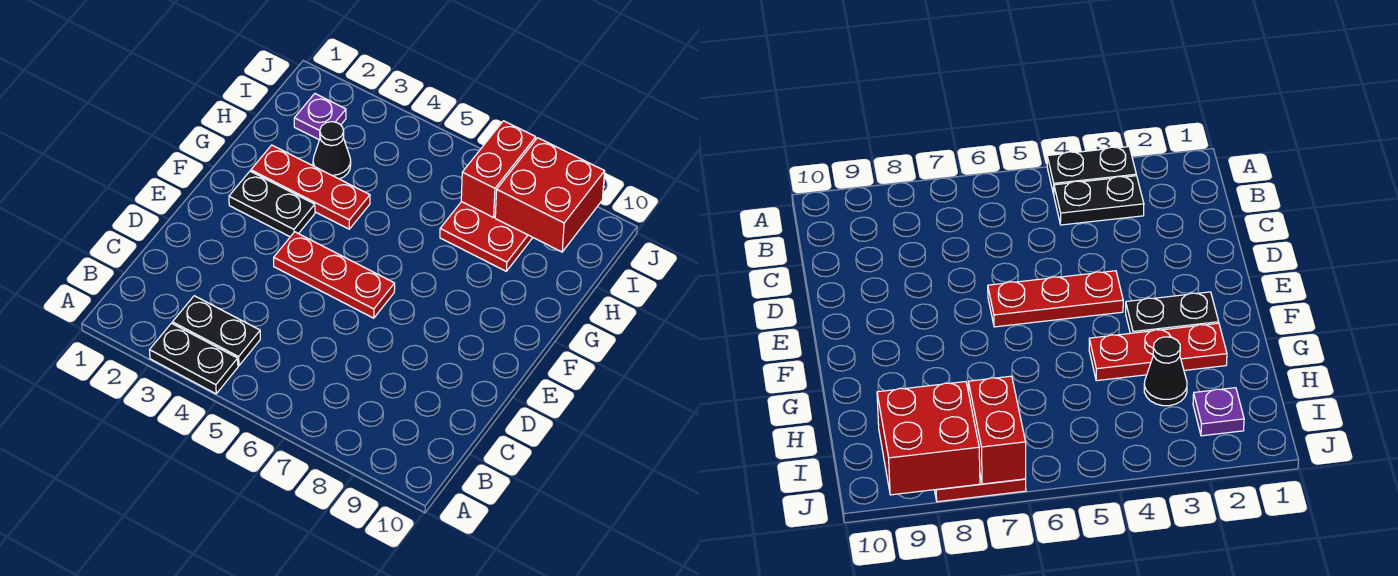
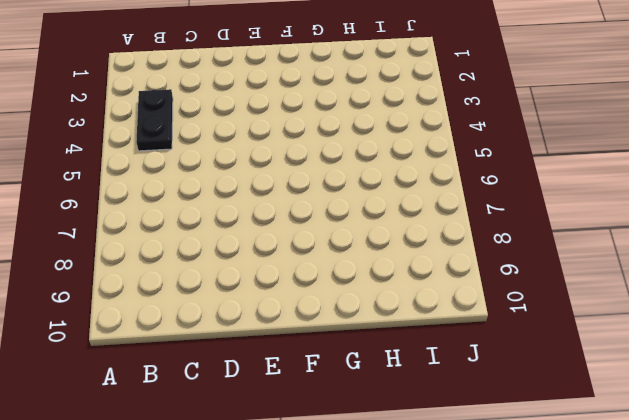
none -> black 1x2 plate [150,323,238,394]
none -> red 1x3 plate [274,232,395,318]

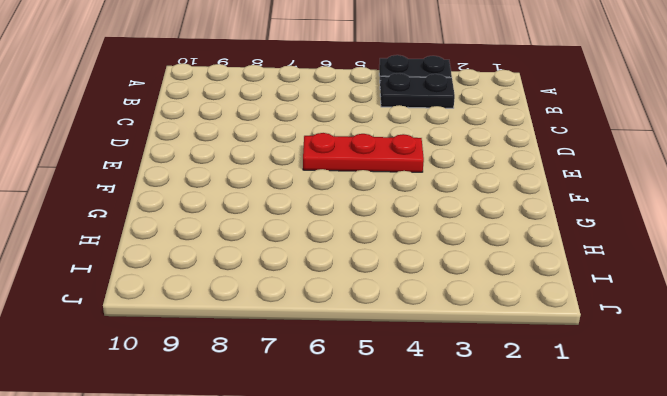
none -> black 1x2 plate [229,171,315,237]
none -> red 1x3 plate [251,145,370,229]

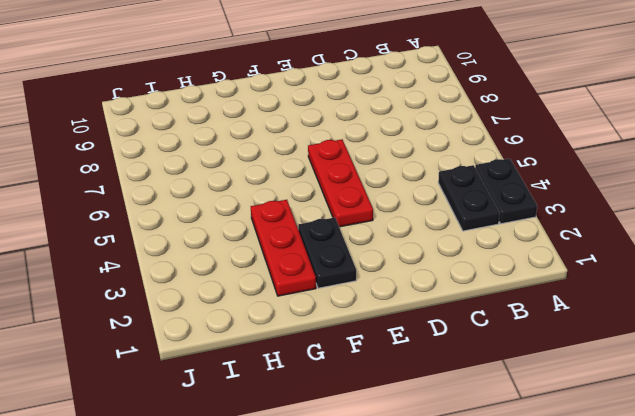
none -> black 1x1 cone [313,122,351,179]
none -> red 2x3 plate [440,202,533,271]

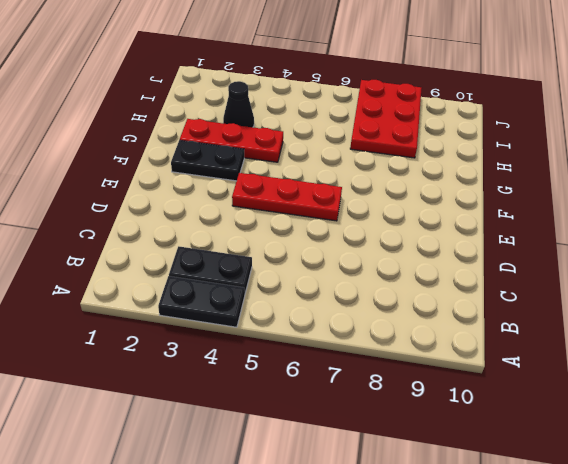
none -> purple 1x1 plate [294,94,346,140]
none -> red 1x2 brick [461,121,536,218]

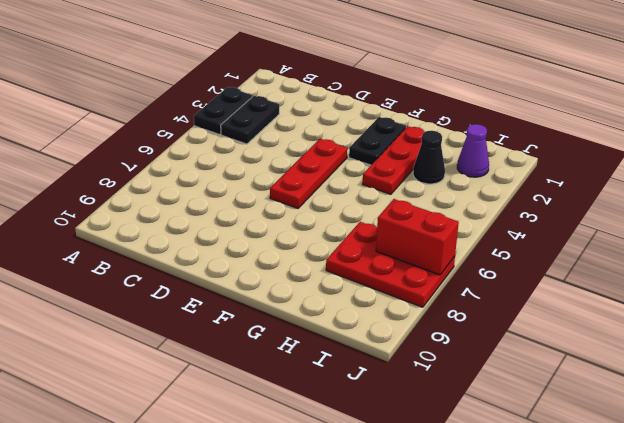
purple 1x1 cone [457,124,489,177] -> purple 1x1 plate [294,94,346,140]
none -> red 2x2 brick [495,138,605,252]

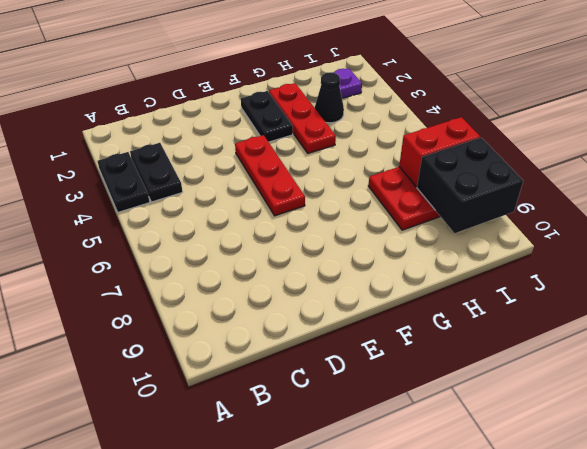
black 2x2 brick [417,138,523,233] -> red 2x2 brick [495,138,605,252]

